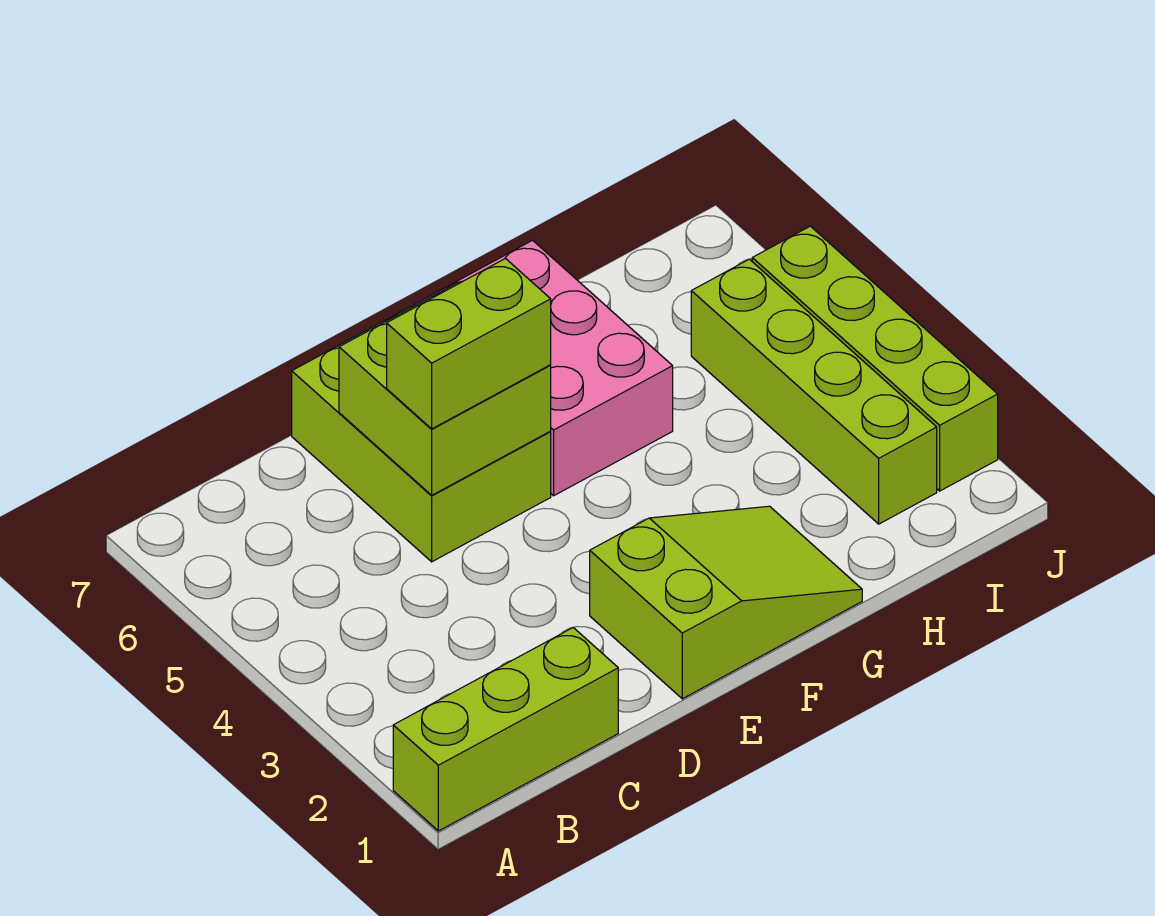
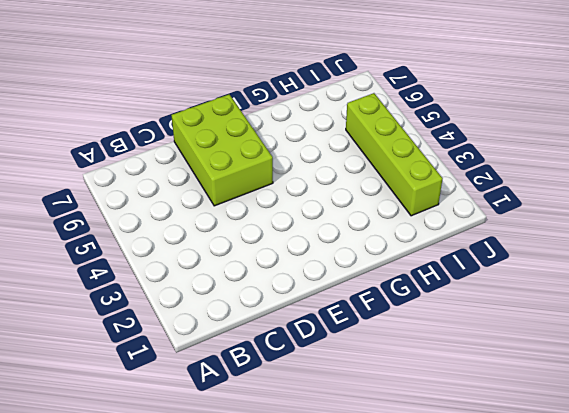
none -> lime 1x3 brick [393,628,618,831]
none -> lime 2x3 slope [590,506,862,699]

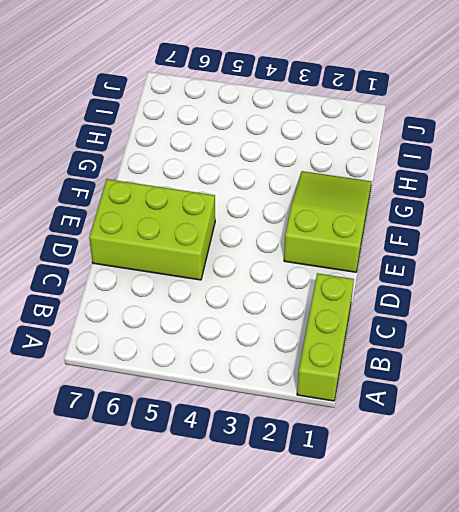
none -> pink 2x3 brick [414,240,673,496]
none -> lime 1x4 brick [691,259,937,524]

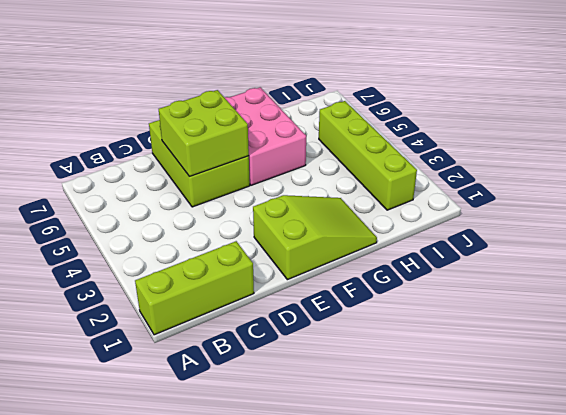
none -> lime 1x4 brick [752,226,998,491]
none -> lime 1x2 brick [387,259,551,429]

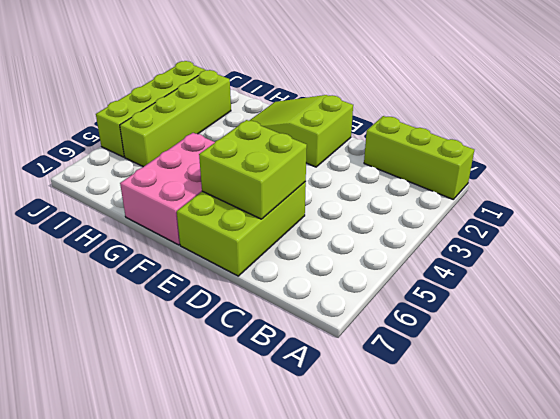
none -> lime 1x2 brick [387,259,551,429]

